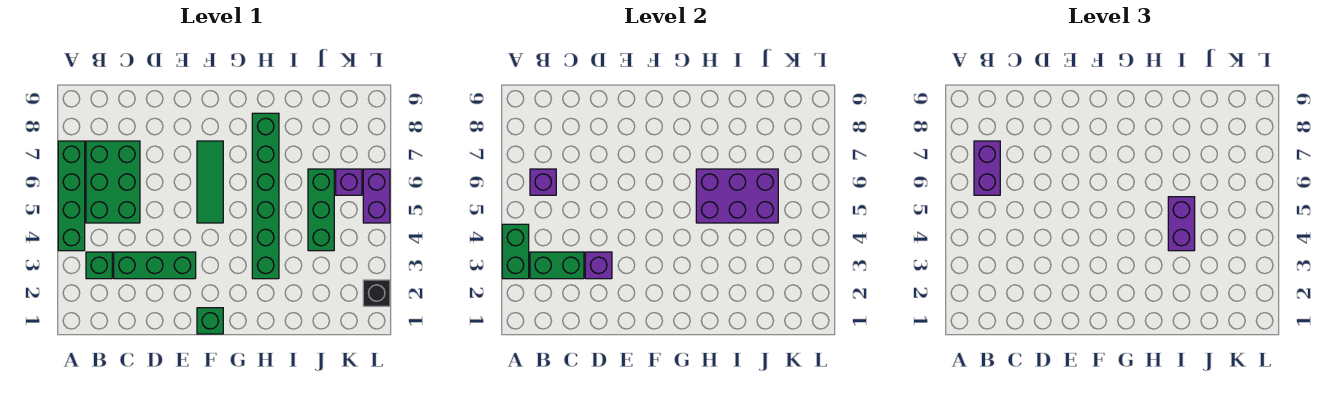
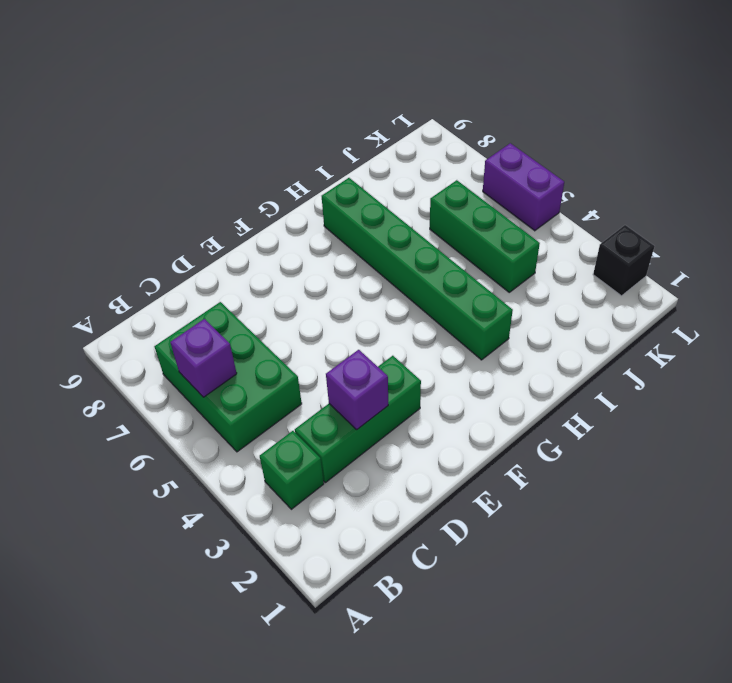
none -> green 1x4 brick [58,141,85,251]
none -> green 1x1 brick [197,308,223,334]
none -> green 1x3 tile [197,141,223,223]

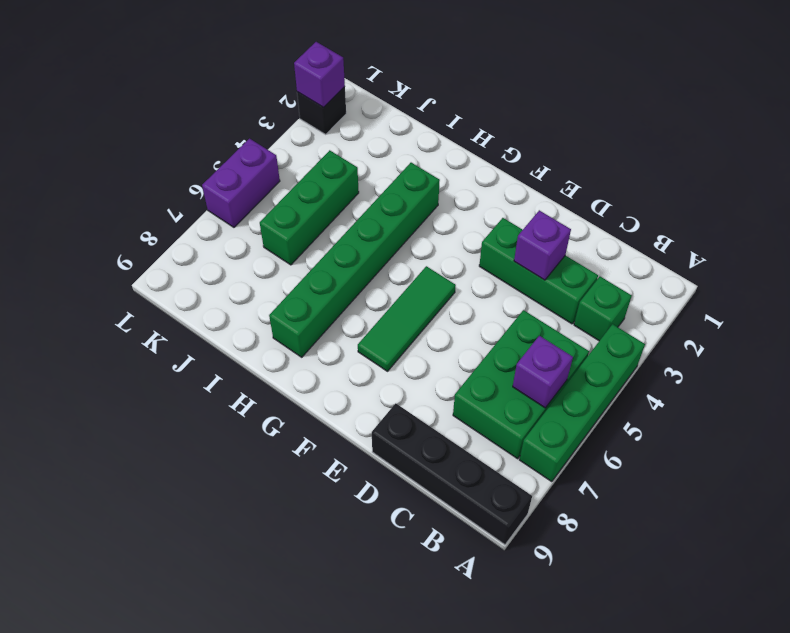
black 1x4 brick [372,403,532,545] -> none
purple 1x1 brick [294,42,345,107] -> purple 1x1 brick moved to [336,169,362,195]
none -> green 1x1 brick [197,308,223,334]
none -> green 1x2 brick [502,224,529,279]
none -> green 1x2 brick [530,252,584,279]

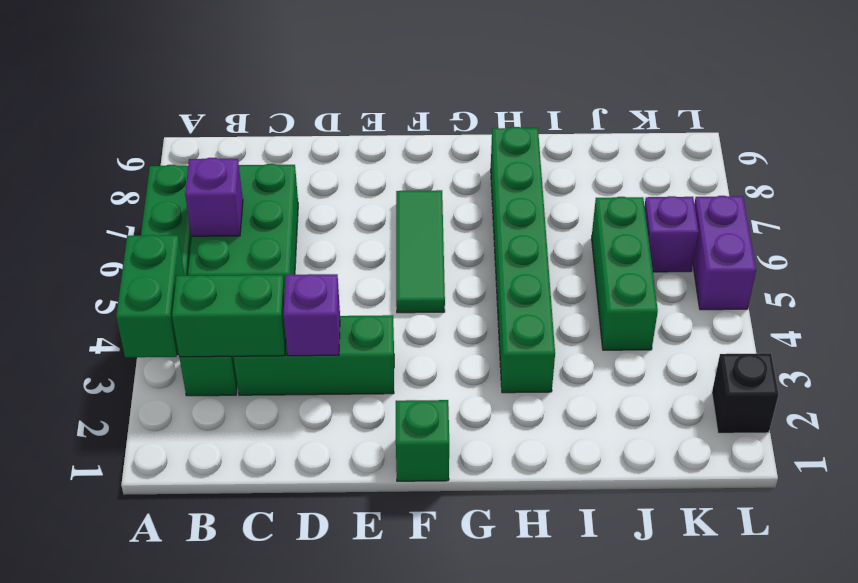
none -> purple 2x3 brick [696,169,778,223]
none -> purple 1x2 brick [974,141,1000,195]
none -> purple 1x2 brick [1168,197,1195,251]

